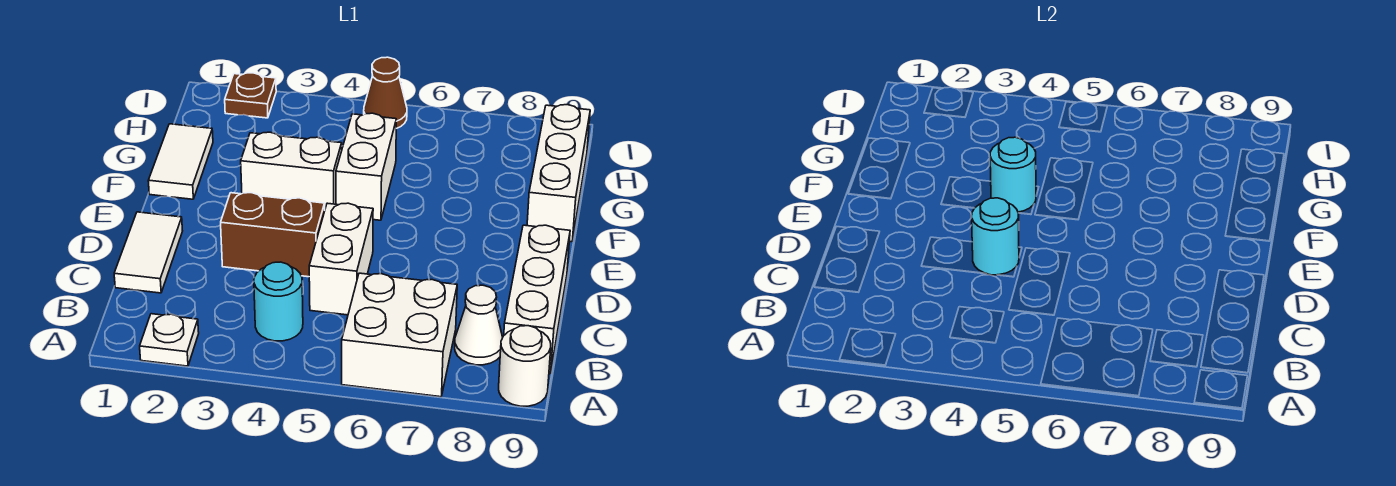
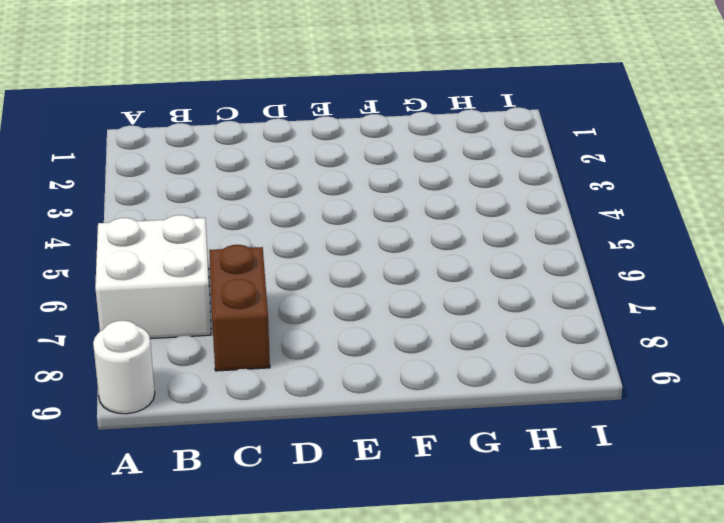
brown 1x2 brick [209,245,270,371] -> brown 1x2 brick moved to [221,193,325,277]
none -> white 1x1 plate [140,314,199,366]
none -> cyan 1x1 round brick [254,262,303,341]
none -> white 1x1 cone [455,285,503,365]

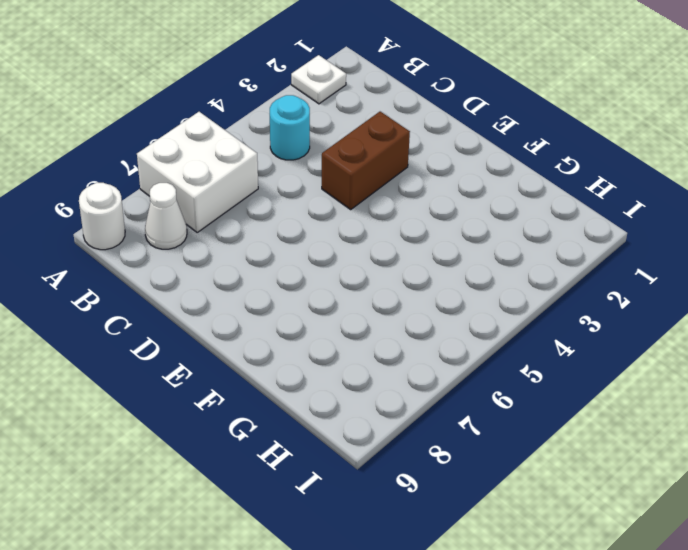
none -> white 1x3 brick [504,225,570,374]
none -> white 1x2 tile [114,212,182,293]
none -> white 1x2 brick [309,203,373,315]

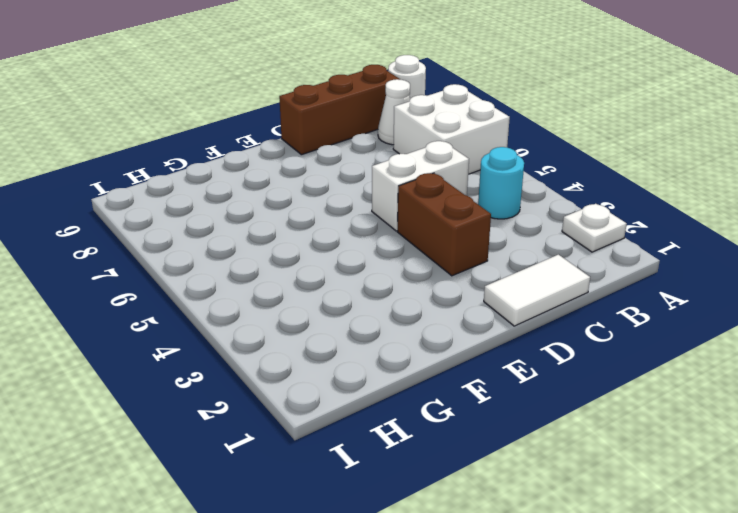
brown 1x3 brick [279,65,400,155] -> white 1x3 brick [504,225,570,374]
none -> white 1x2 tile [148,124,213,199]
none -> white 1x2 brick [241,132,342,208]
none -> white 1x2 brick [336,113,396,220]

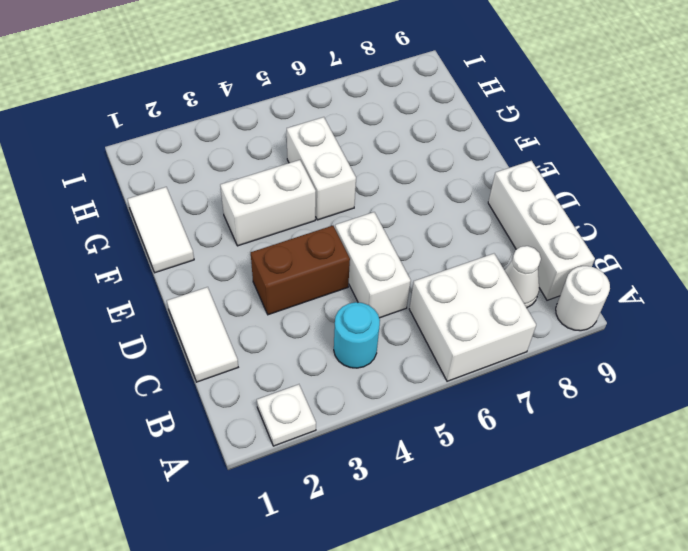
none -> white 1x3 brick [527,105,590,242]
none -> brown 1x1 plate [225,73,276,118]
none -> brown 1x1 cone [364,57,407,129]

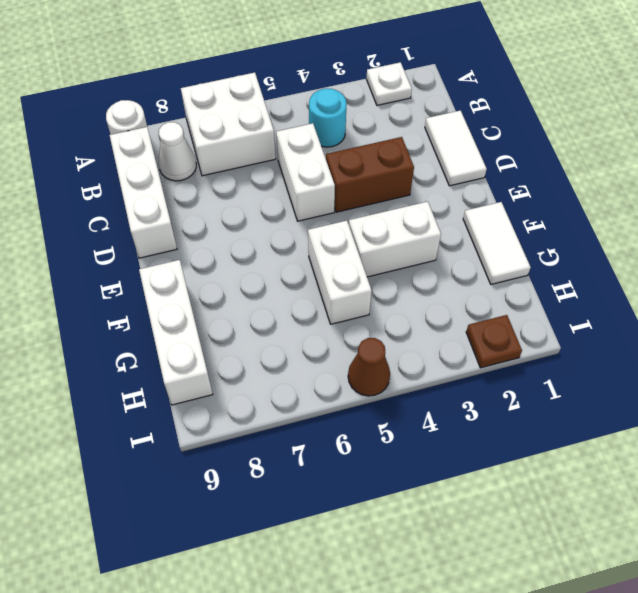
none -> cyan 1x1 round brick [972,198,1019,275]
none -> cyan 1x1 round brick [990,137,1036,212]

